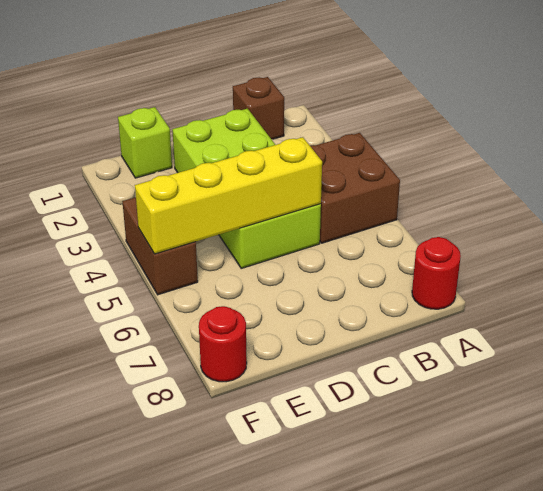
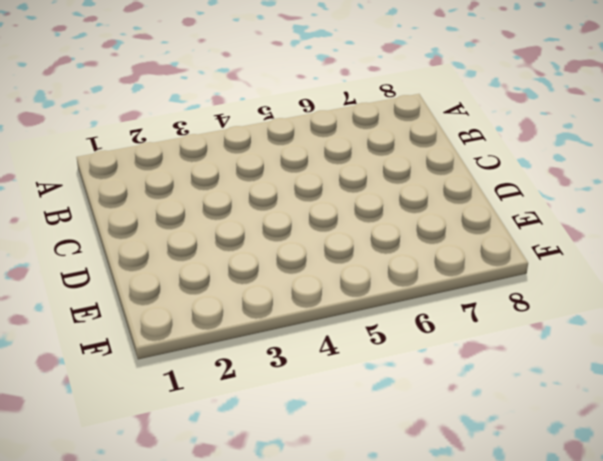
none -> brown 2x2 brick [310,133,400,243]
none -> red 1x1 round brick [412,237,461,309]

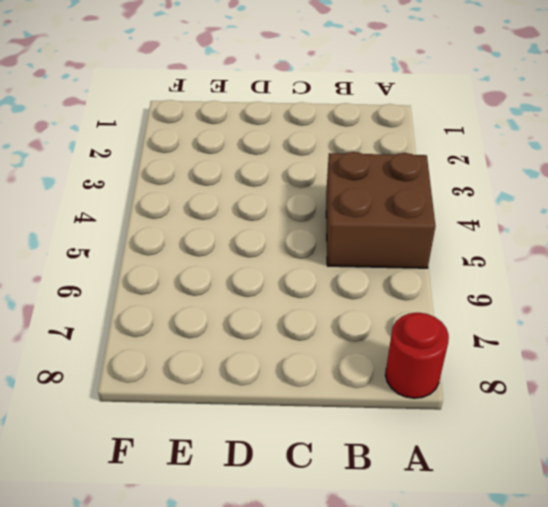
none -> brown 1x1 brick [233,77,284,139]
none -> lime 2x4 brick [172,109,321,268]

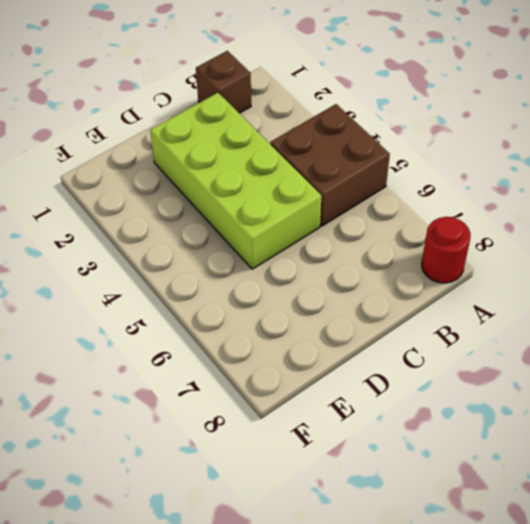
none -> lime 1x1 brick [118,107,172,178]
none -> brown 1x2 brick [122,197,198,295]

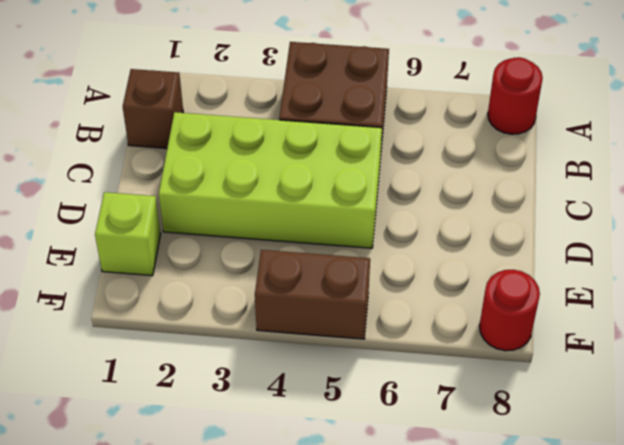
none -> yellow 1x4 brick [135,137,322,254]

